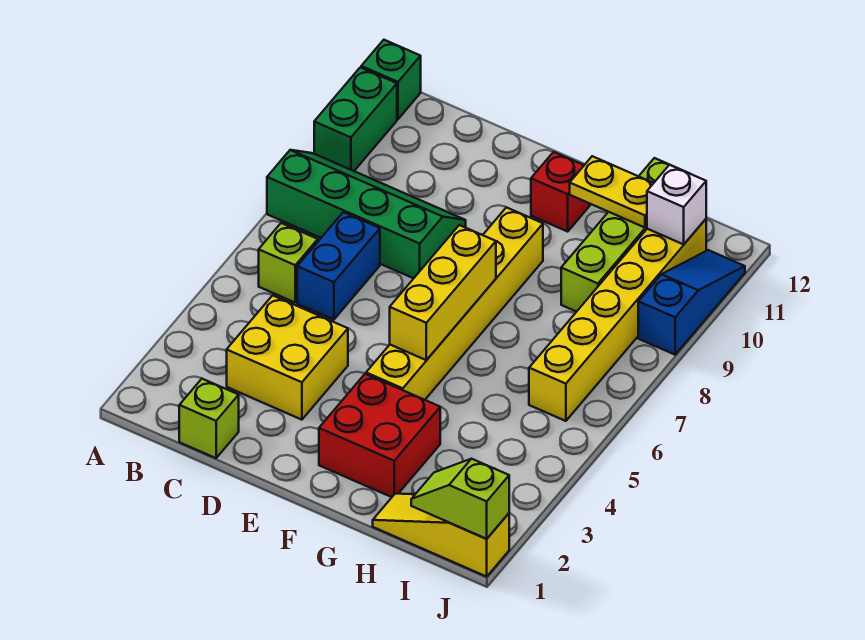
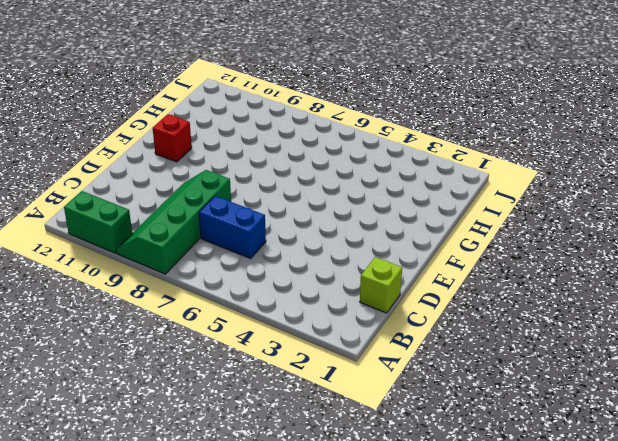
none -> green 1x1 brick [361,40,421,119]
none -> lime 1x1 brick [259,223,318,302]
none -> yellow 2x2 brick [227,295,348,420]

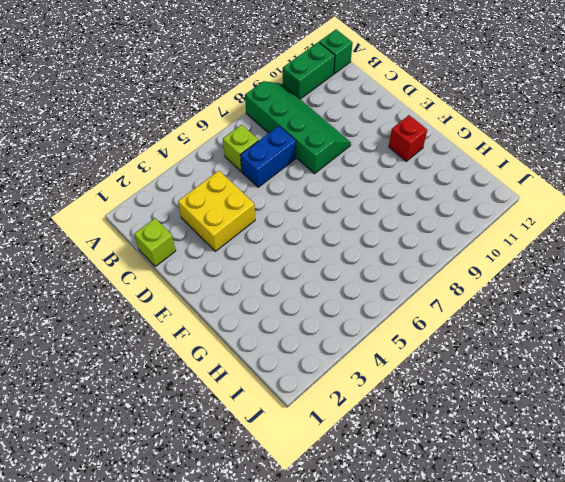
none -> red 2x2 brick [319,374,440,497]
none -> yellow 1x6 brick [366,207,543,400]
none -> yellow 1x3 slope [373,494,509,577]

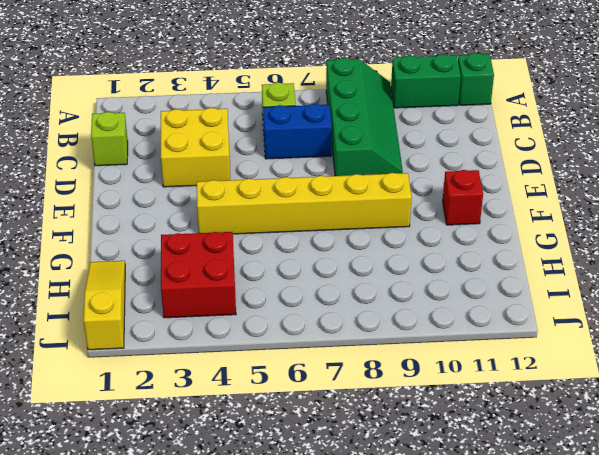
red 2x2 brick [161,232,236,318] -> red 2x2 brick moved to [319,374,440,497]
none -> lime 1x4 brick [561,158,669,312]
none -> yellow 1x6 brick [529,219,706,421]
none -> blue 1x3 slope [638,250,745,355]

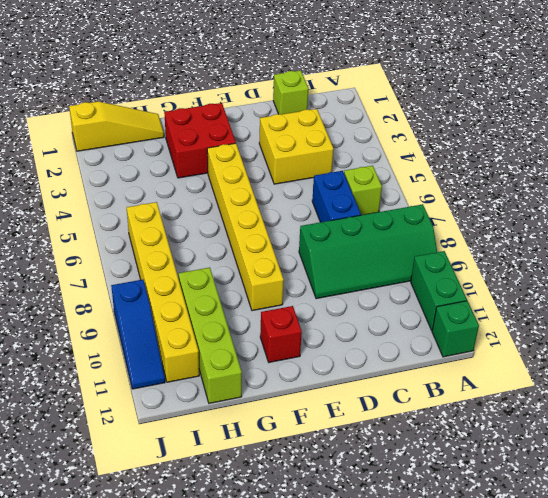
none -> yellow 1x3 brick [390,225,496,360]
none -> yellow 1x2 plate [570,156,653,227]
none -> lime 1x2 slope [411,459,509,539]

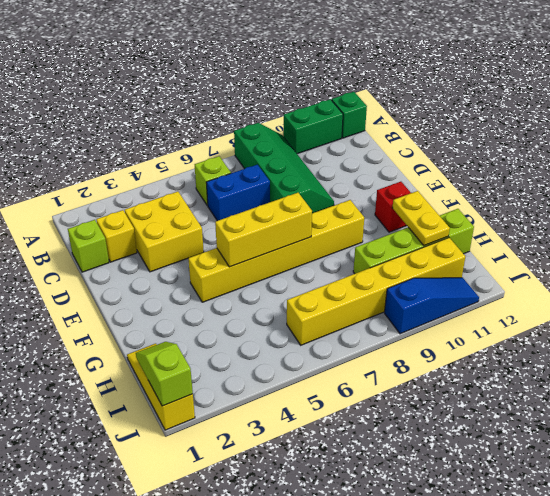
yellow 1x1 brick [96,210,137,262] -> none
none -> red 2x2 brick [319,374,440,497]
none -> white 1x1 brick [647,165,706,244]

